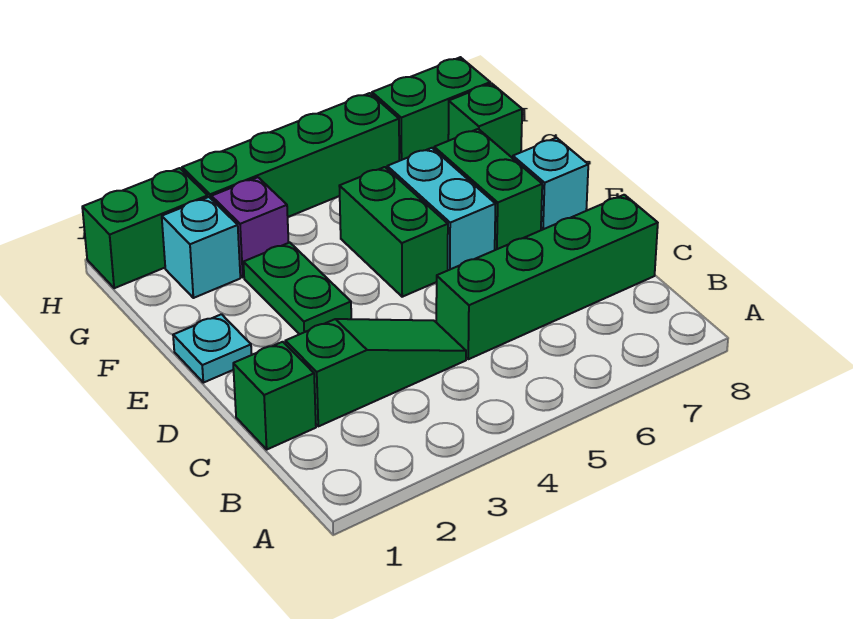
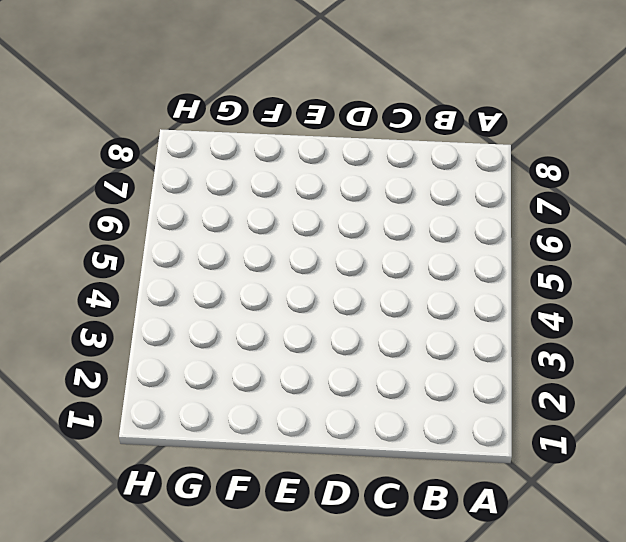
none -> green 1x1 brick [233,342,316,449]
none -> green 1x3 slope [285,319,466,426]
none -> green 1x4 brick [436,195,658,359]

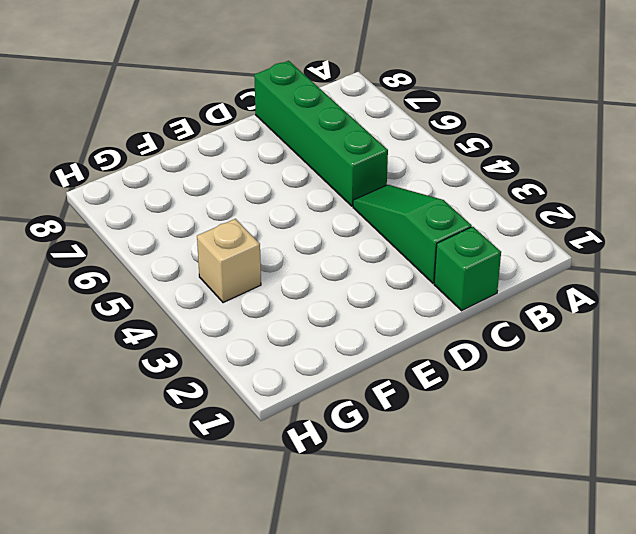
tan 1x1 brick [197,219,261,303] -> none
none -> cyan 1x1 plate [173,314,252,383]
none -> green 1x2 plate [243,242,351,334]
none -> green 1x2 brick [339,167,448,297]

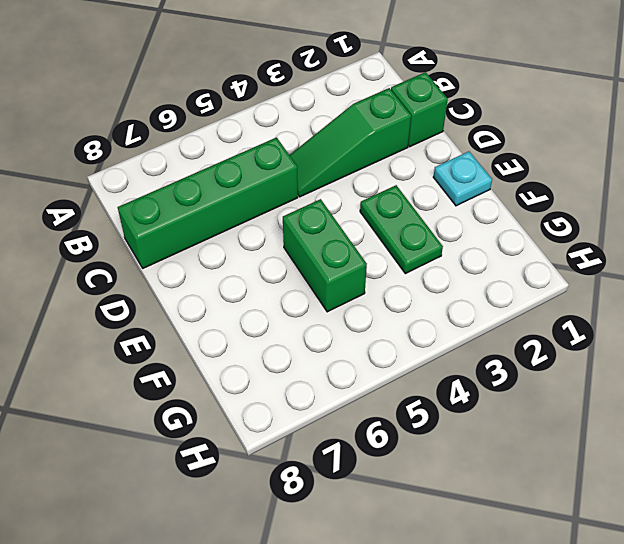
none -> cyan 1x2 brick [387,148,495,270]
none -> green 1x2 brick [434,129,542,250]
none -> cyan 1x1 brick [513,138,588,230]

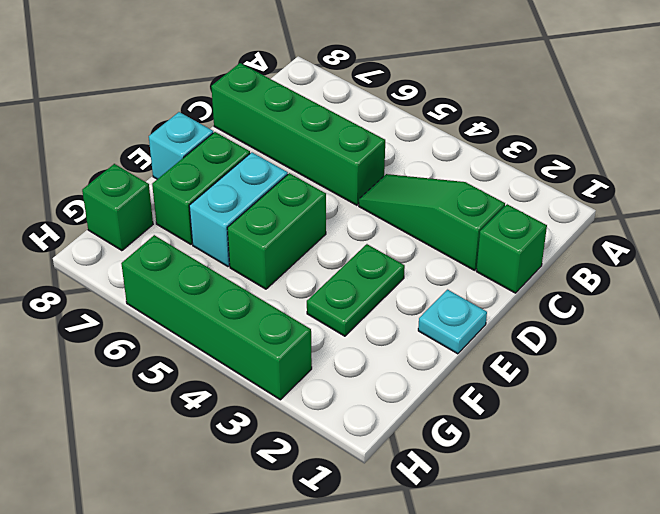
none -> cyan 1x1 brick [162,197,240,298]
none -> purple 1x1 brick [211,177,289,277]
none -> green 1x2 brick [82,168,208,288]

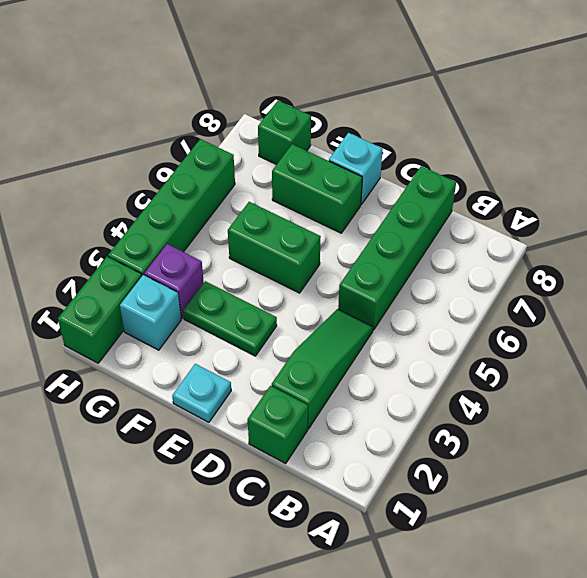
none -> cyan 1x2 brick [387,148,495,270]
none -> green 1x2 brick [372,57,490,161]

